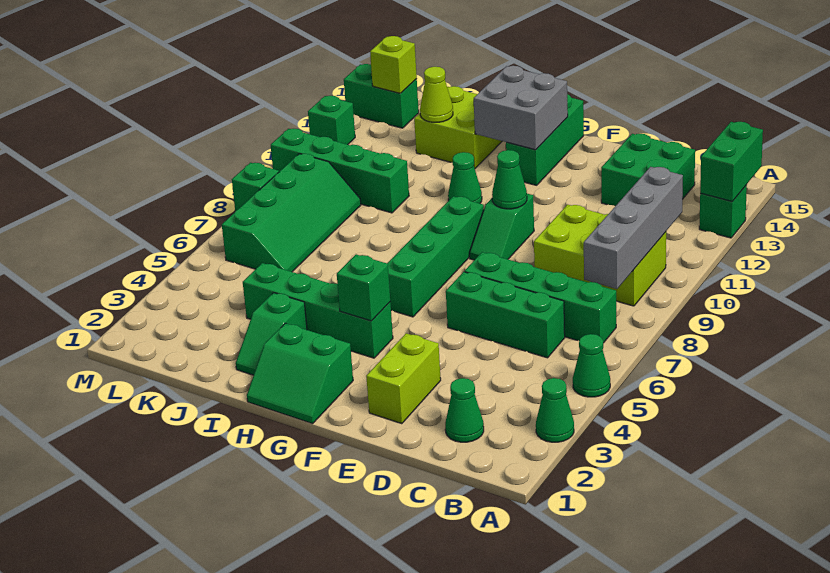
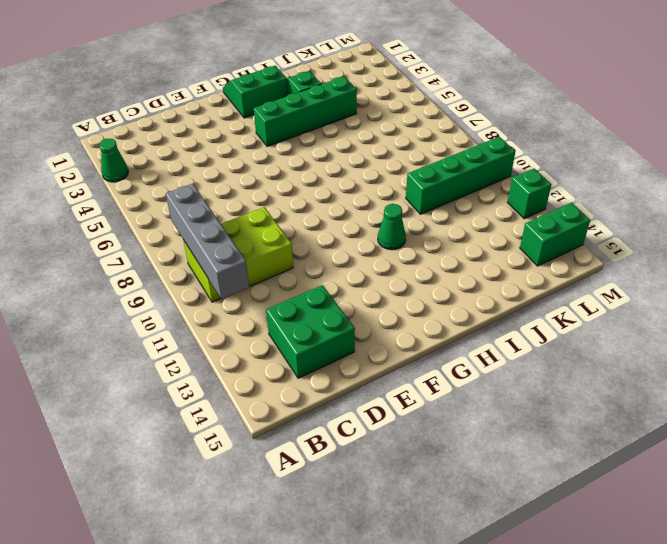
none -> green 1x1 cone [573,334,610,397]
none -> green 1x1 brick [699,185,747,238]
none -> green 1x4 brick [464,252,616,343]

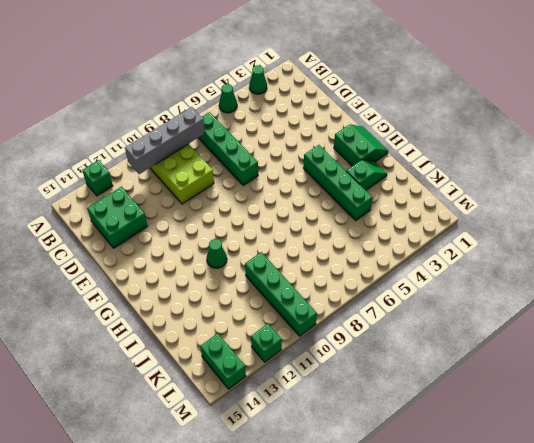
none -> green 1x1 cone [445,378,484,442]
none -> green 1x3 brick [446,272,565,358]
none -> lime 1x2 brick [366,333,441,424]

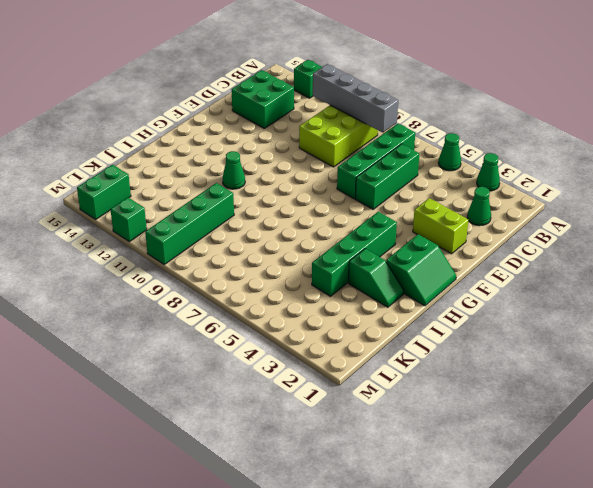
none -> green 1x2 slope [470,194,534,260]
none -> green 1x4 brick [387,196,484,317]
none -> green 1x3 brick [506,94,584,185]

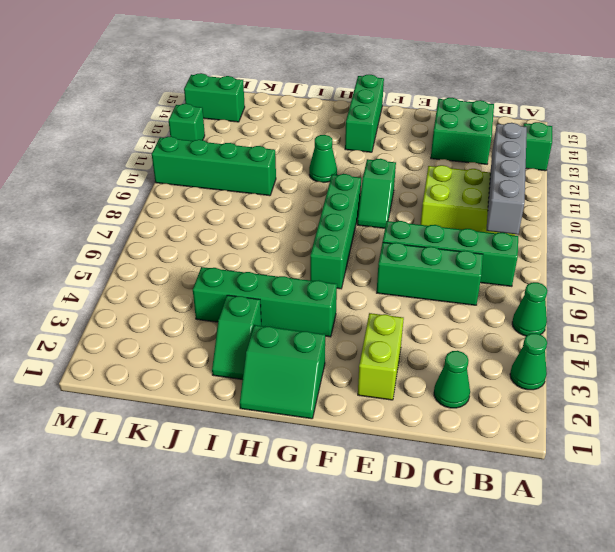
none -> lime 2x2 brick [414,86,502,168]
none -> green 2x4 slope [222,154,361,272]
none -> green 1x1 brick [232,163,279,211]

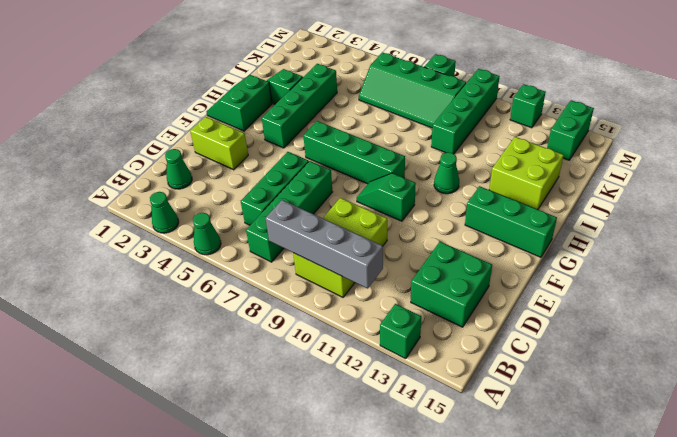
none -> green 1x2 brick [700,122,763,201]
none -> green 1x1 cone [492,150,527,209]
none -> green 1x1 brick [337,254,390,321]

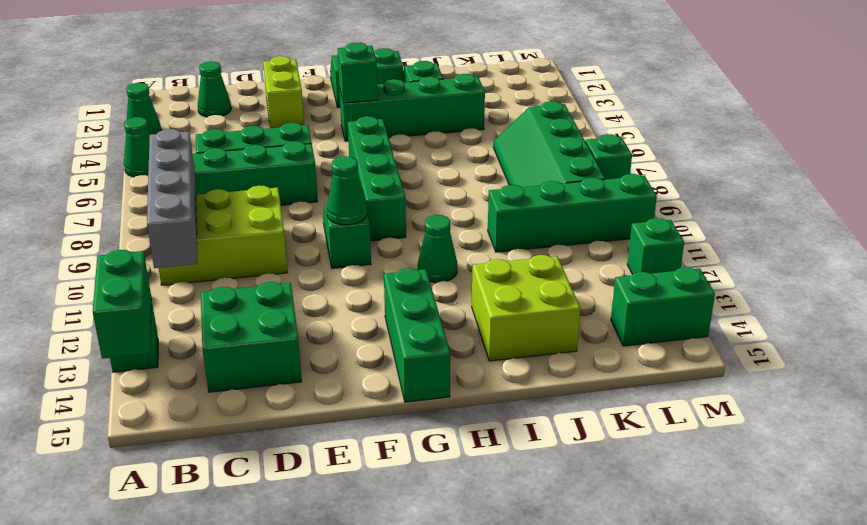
none -> grey 2x2 brick [473,66,568,150]
none -> lime 1x1 cone [420,67,453,122]
none -> lime 1x1 brick [370,36,417,93]

